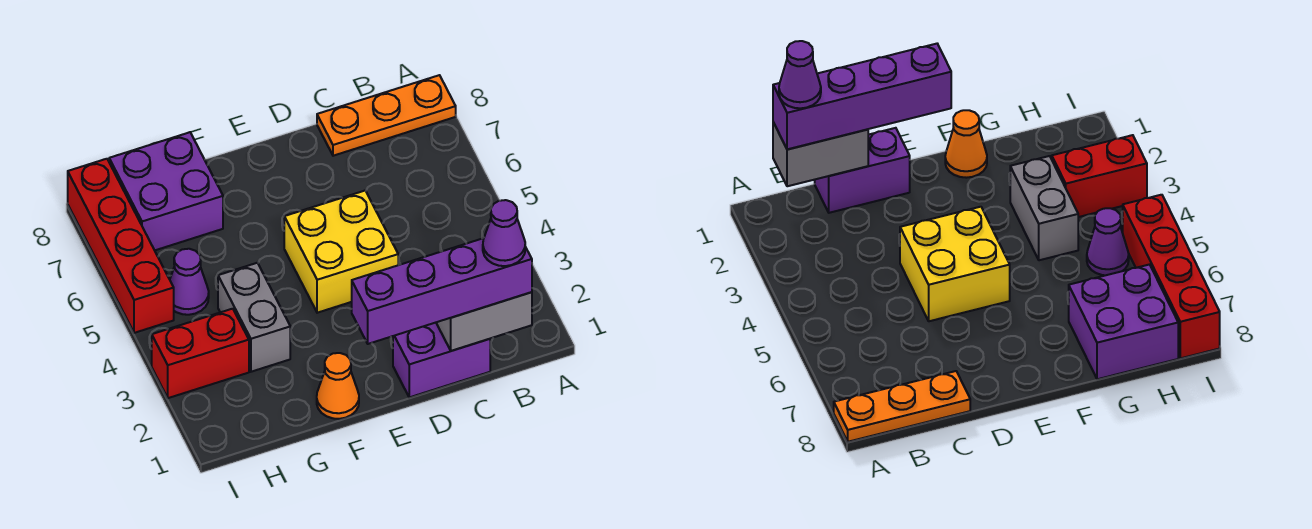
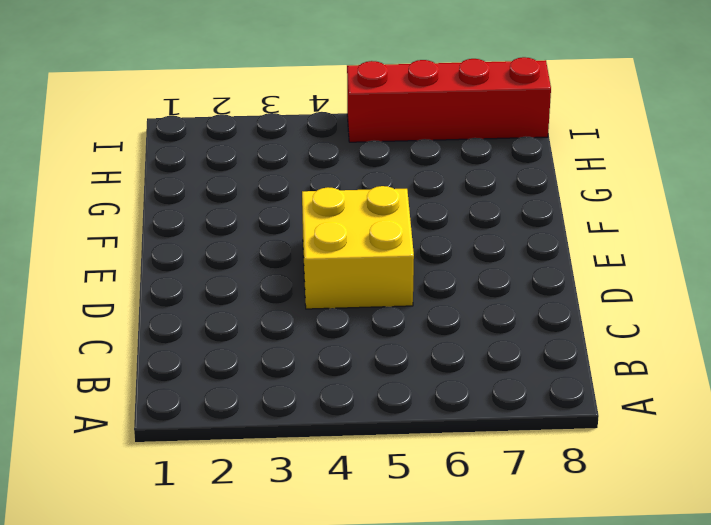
none -> orange 1x3 plate [317,75,456,156]
none -> purple 1x2 brick [393,323,490,397]
none -> orange 1x1 cone [317,353,359,419]

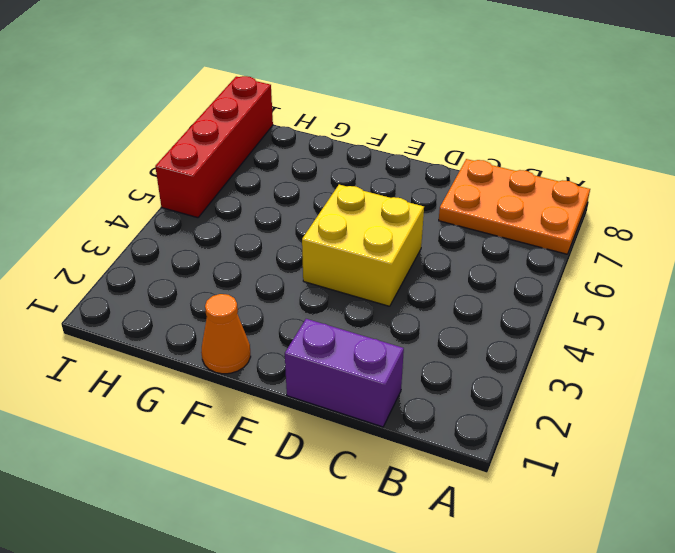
orange 2x3 plate [439,159,590,254] -> orange 1x3 plate [317,75,456,156]
none -> grey 1x2 brick [218,263,290,372]
none -> purple 2x2 brick [109,132,223,250]
none -> red 1x2 brick [152,309,249,398]

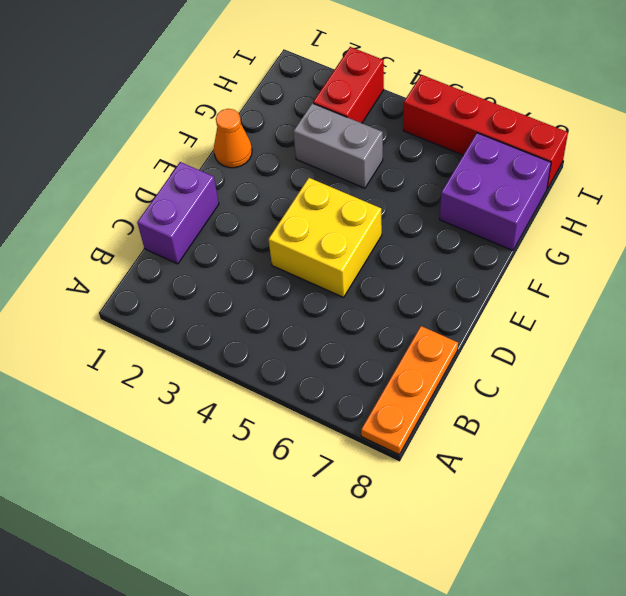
none -> purple 1x1 cone [170,249,209,315]
none -> grey 1x2 brick [436,292,532,351]
none -> purple 1x4 brick [352,238,532,344]

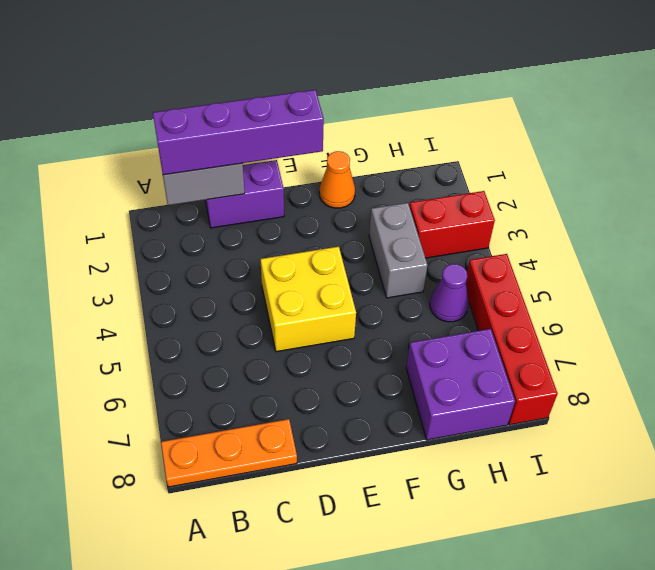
none -> purple 1x1 cone [483,200,525,266]

